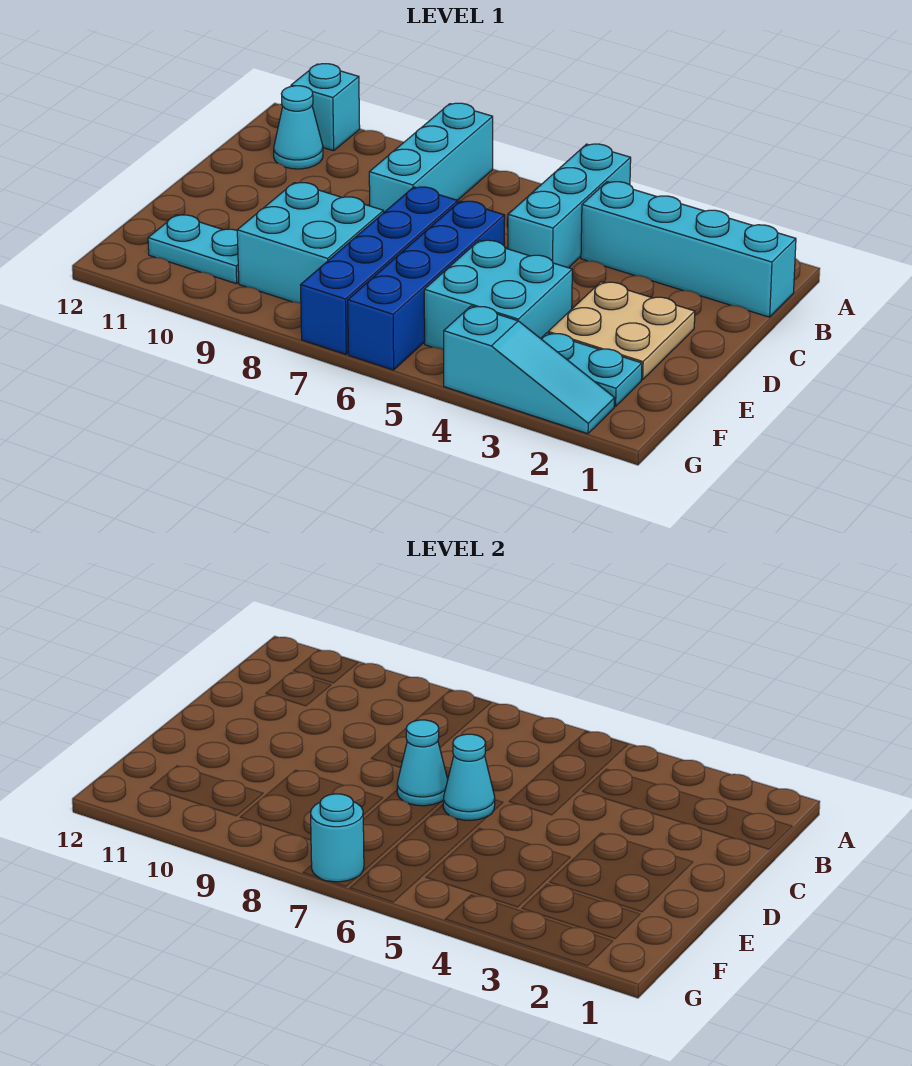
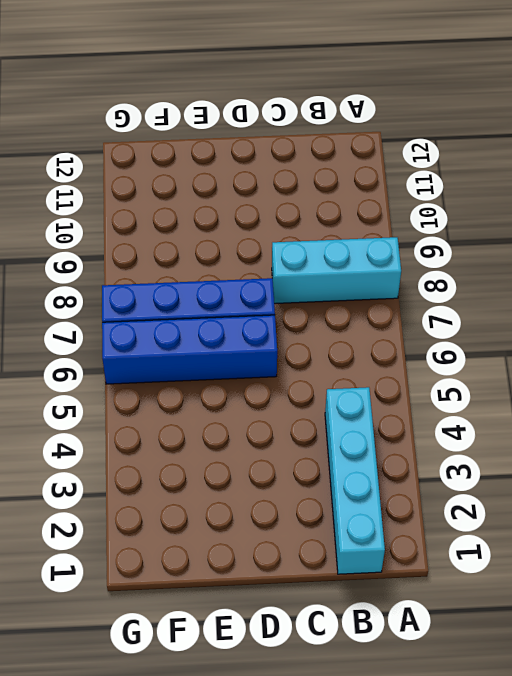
none -> cyan 1x3 brick [508,144,631,268]
none -> cyan 1x1 brick [291,64,360,151]
none -> cyan 1x1 cone [274,86,323,169]

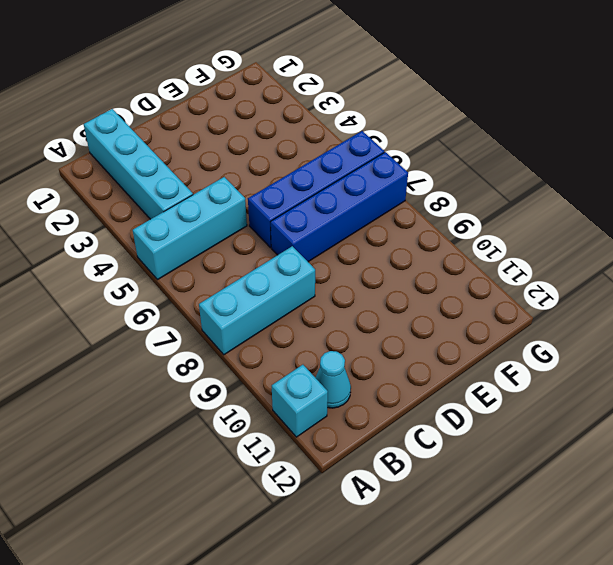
none -> tan 2x2 plate [548,282,695,380]
none -> cyan 2x2 brick [424,240,572,350]
none -> cyan 2x2 brick [237,183,384,303]

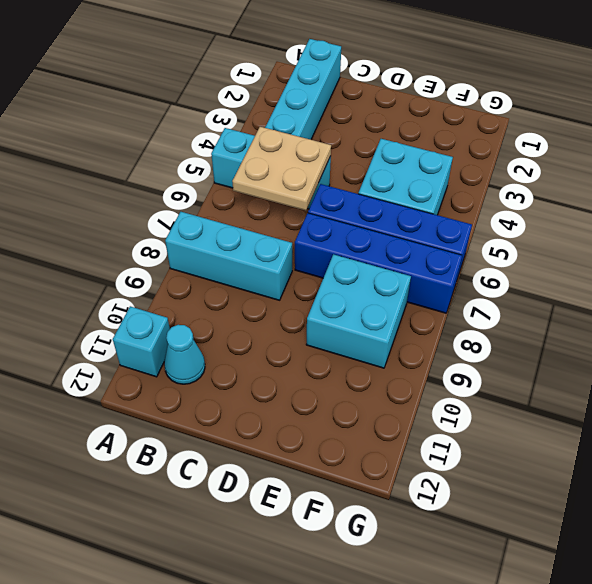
tan 2x2 plate [232,127,331,211] -> tan 2x2 plate moved to [548,282,695,380]
none -> cyan 1x2 plate [541,333,642,406]
none -> cyan 1x2 plate [148,215,239,284]
none -> cyan 1x3 slope [444,306,615,434]

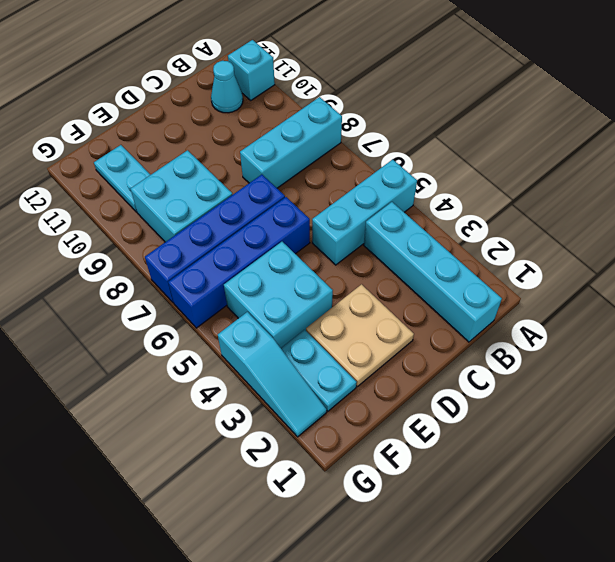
none -> cyan 1x1 cone [443,734,495,820]
none -> cyan 1x1 cone [397,720,448,806]
none -> cyan 1x1 round brick [311,794,364,882]

